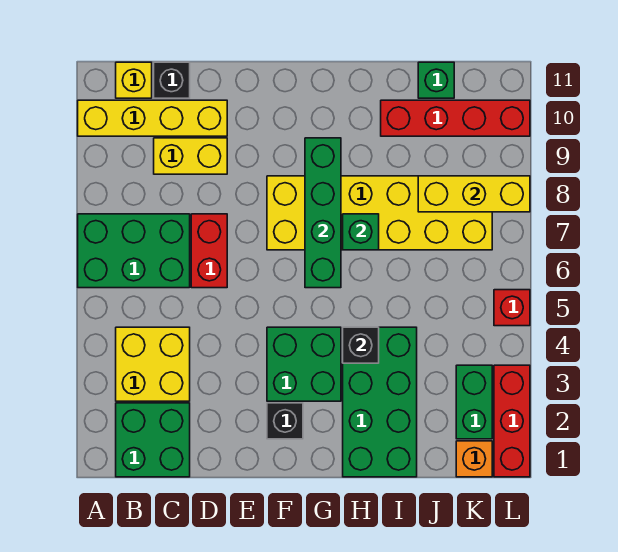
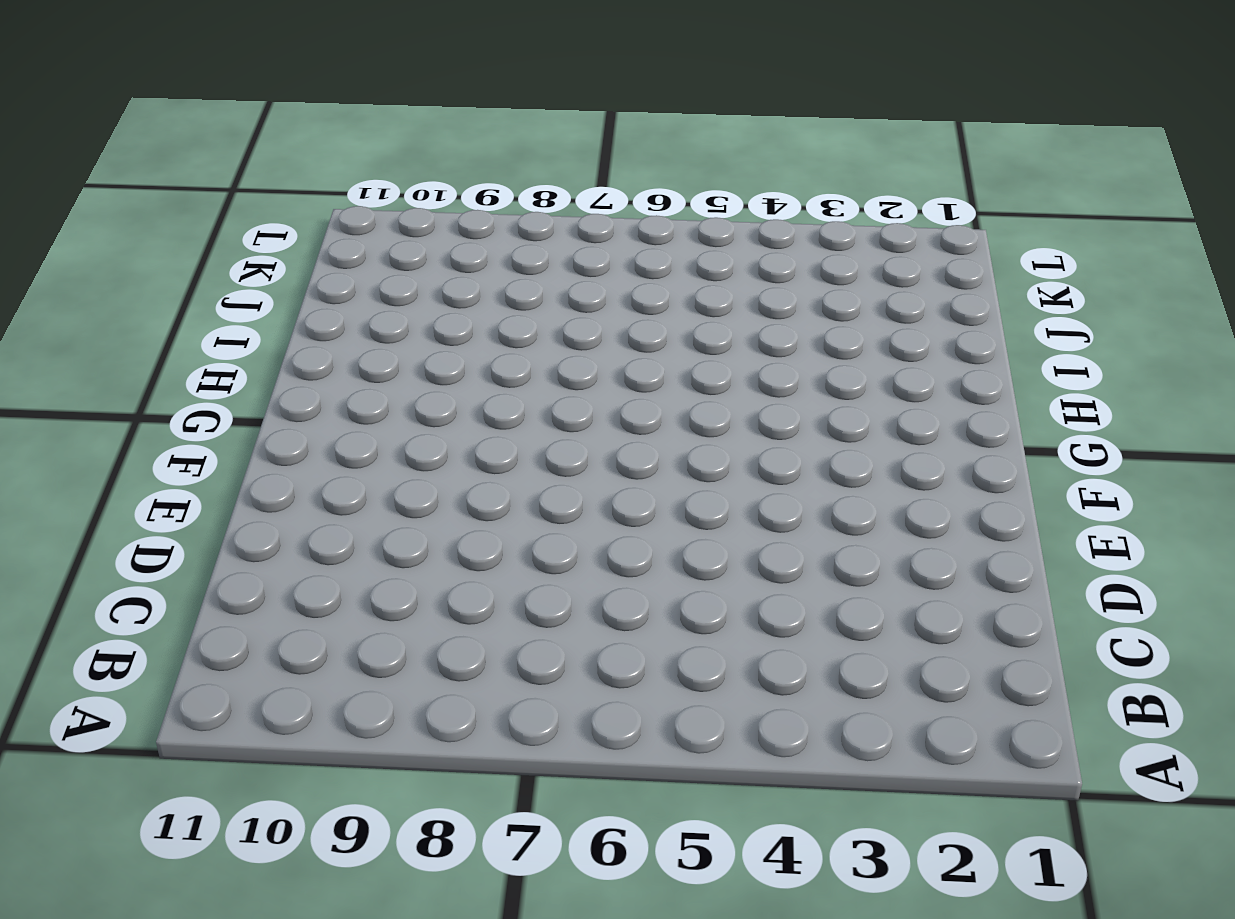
none -> green 2x3 brick [78,214,190,288]
none -> yellow 1x4 brick [78,100,227,136]
none -> green 2x2 brick [116,403,190,477]

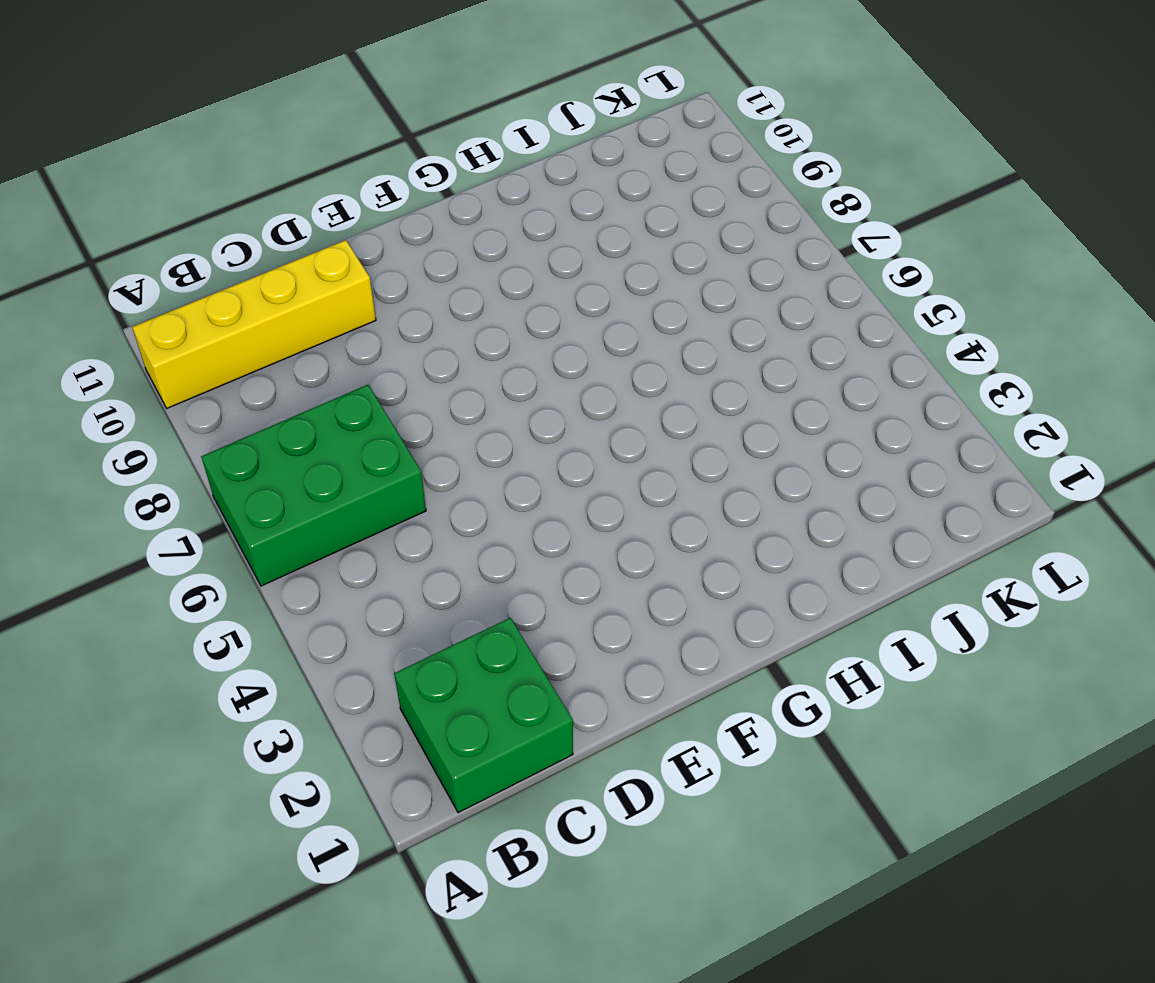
none -> yellow 2x2 brick [116,327,190,401]
none -> yellow 1x1 brick [116,62,152,98]
none -> yellow 1x2 brick [154,138,227,174]

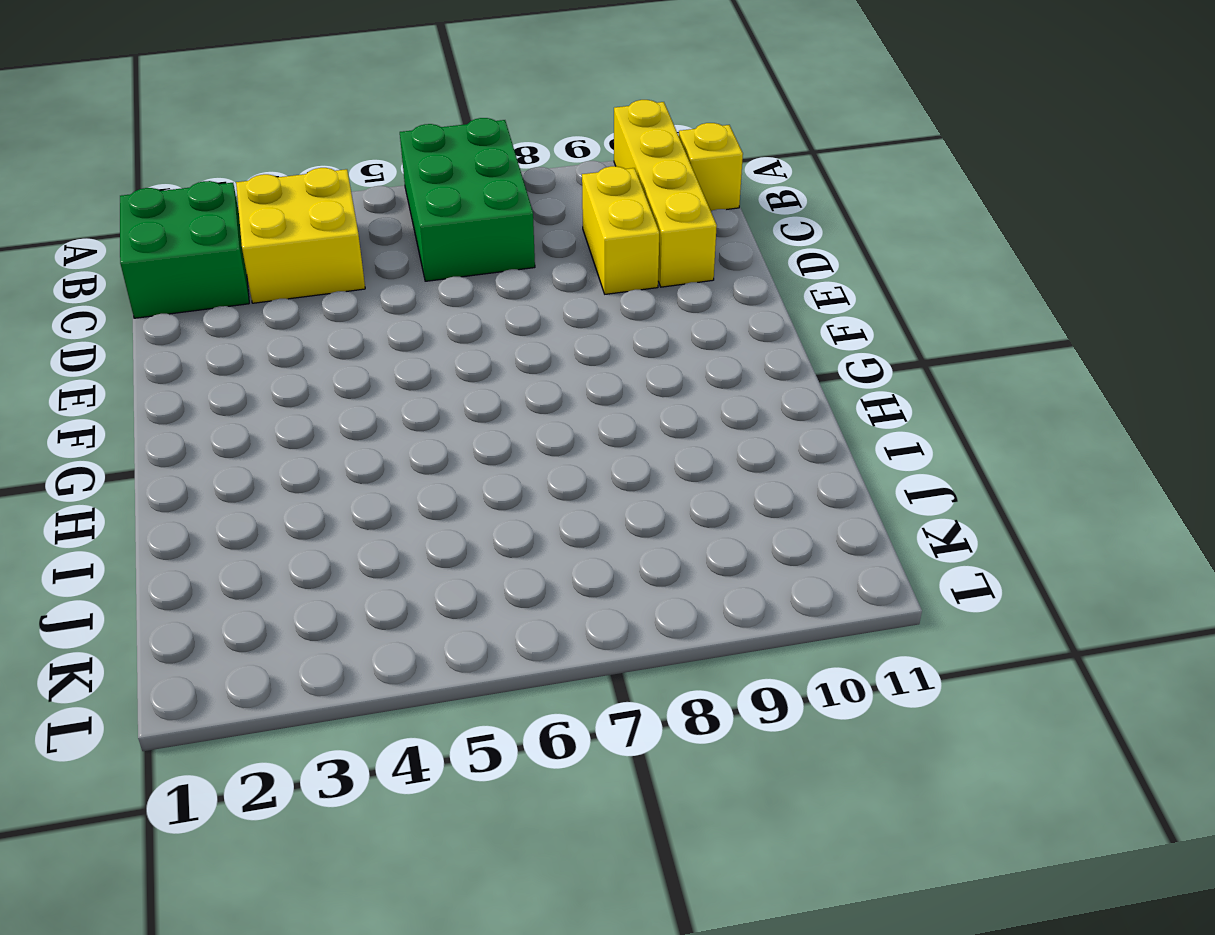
none -> black 1x1 brick [154,62,190,98]
none -> red 1x2 brick [191,214,227,288]
none -> black 1x1 brick [267,403,303,439]

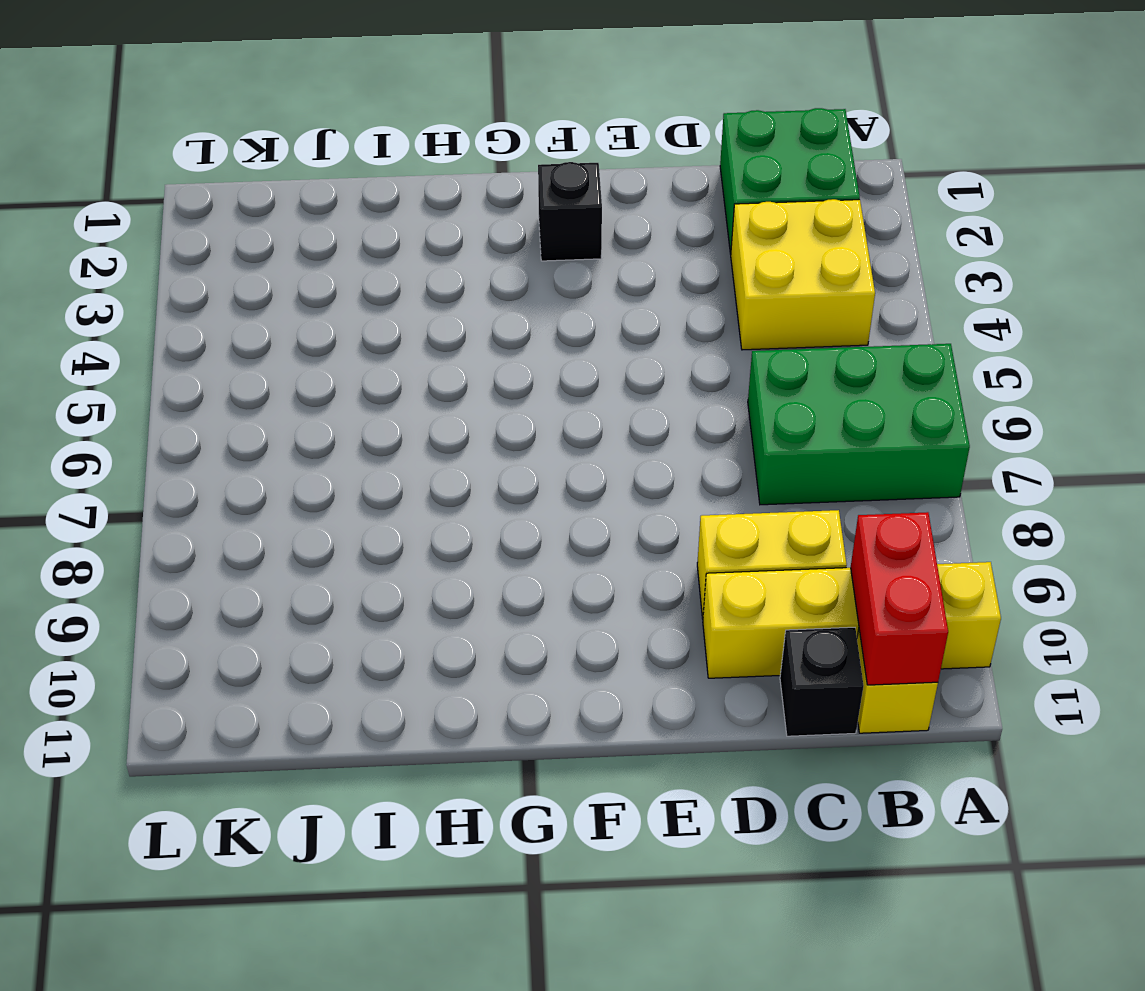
red 1x2 brick [851,512,948,685] -> red 1x2 brick moved to [191,214,227,288]
none -> green 2x2 brick [267,327,341,401]
none -> yellow 2x6 brick [267,176,492,250]
none -> green 2x4 brick [343,327,417,477]

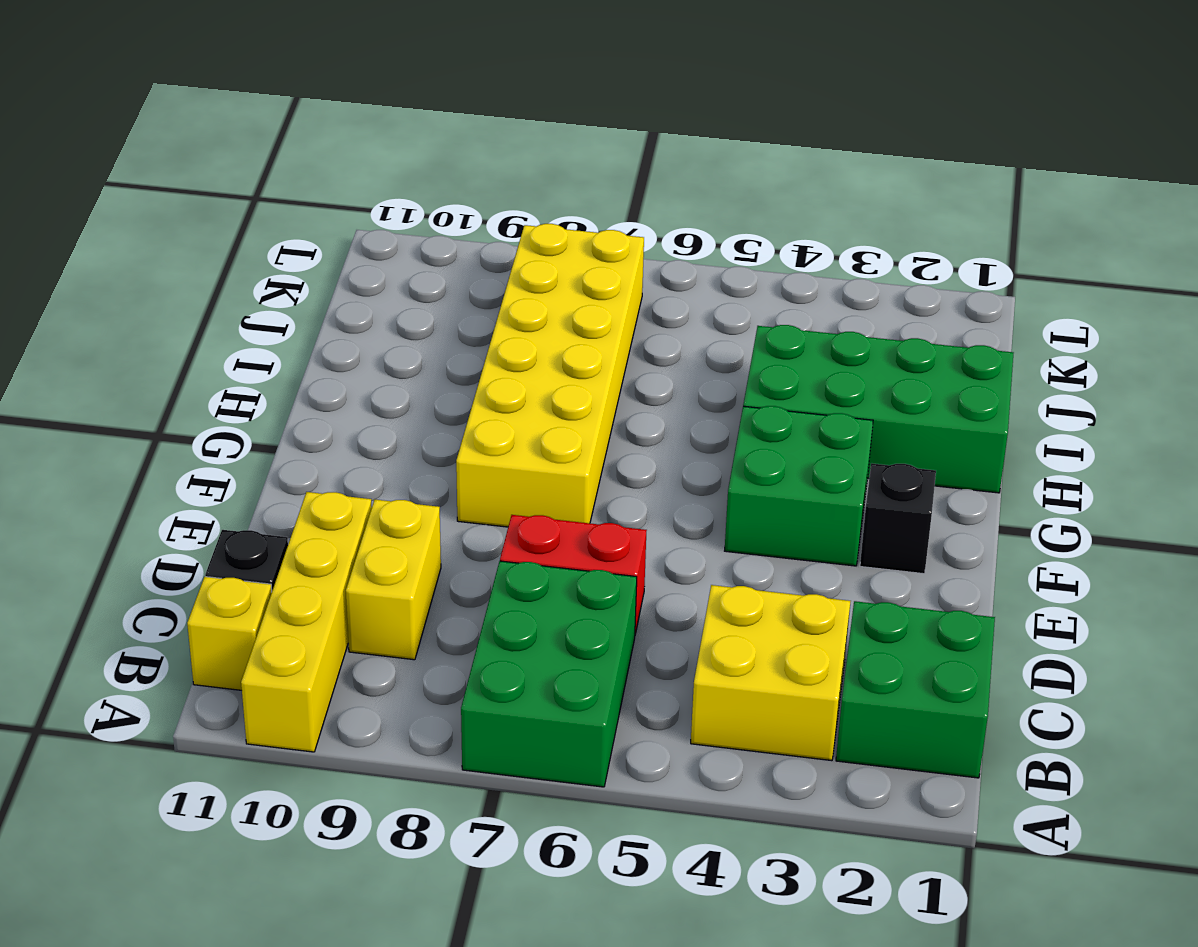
none -> red 1x4 brick [381,100,530,136]
none -> green 1x1 brick [418,62,454,98]
none -> orange 1x1 brick [456,441,492,477]

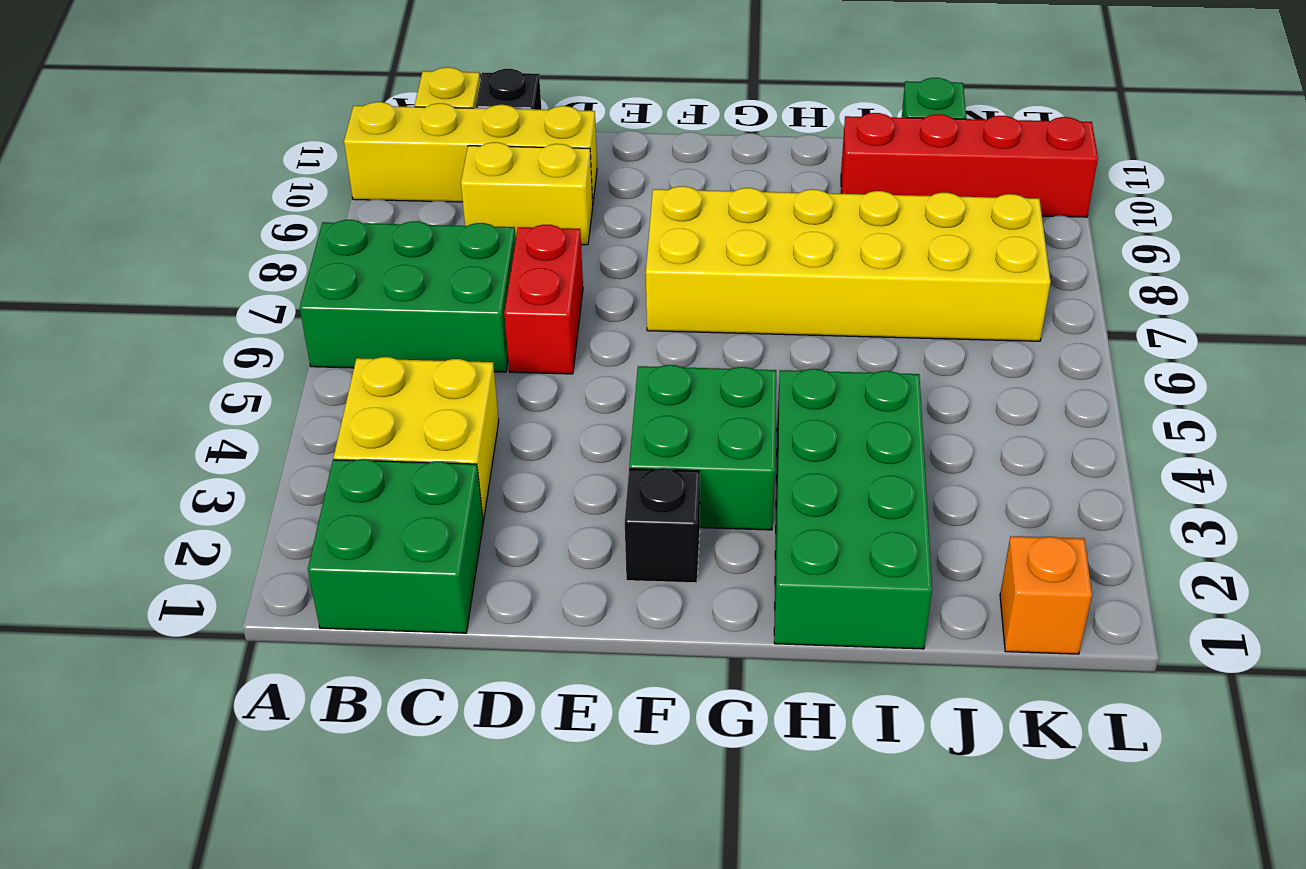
none -> green 1x2 brick [456,365,492,439]
none -> red 1x3 brick [494,365,530,477]
none -> red 1x1 brick [494,290,530,326]

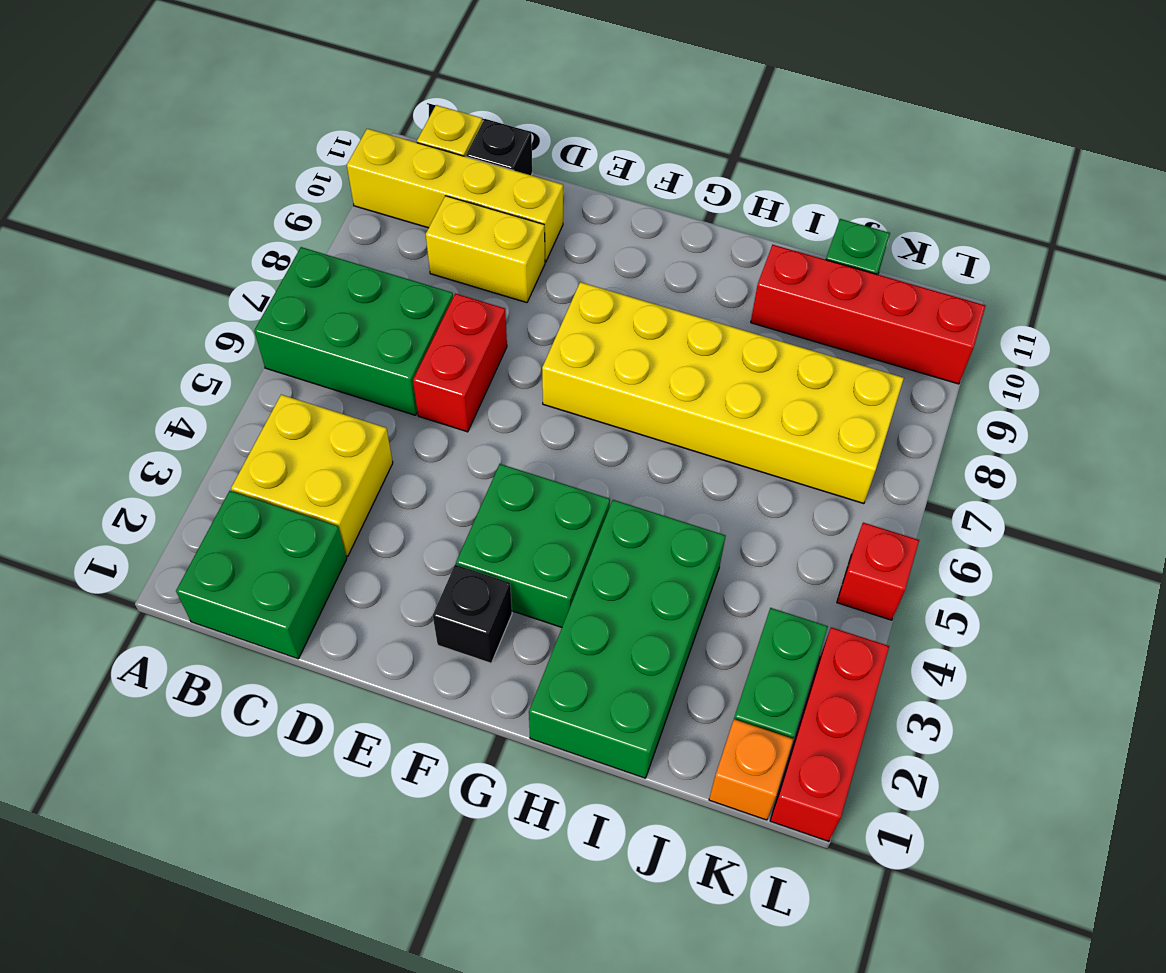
none -> green 1x4 brick [305,138,341,288]
none -> black 1x1 brick [343,327,379,363]
none -> green 1x1 brick [343,214,379,250]

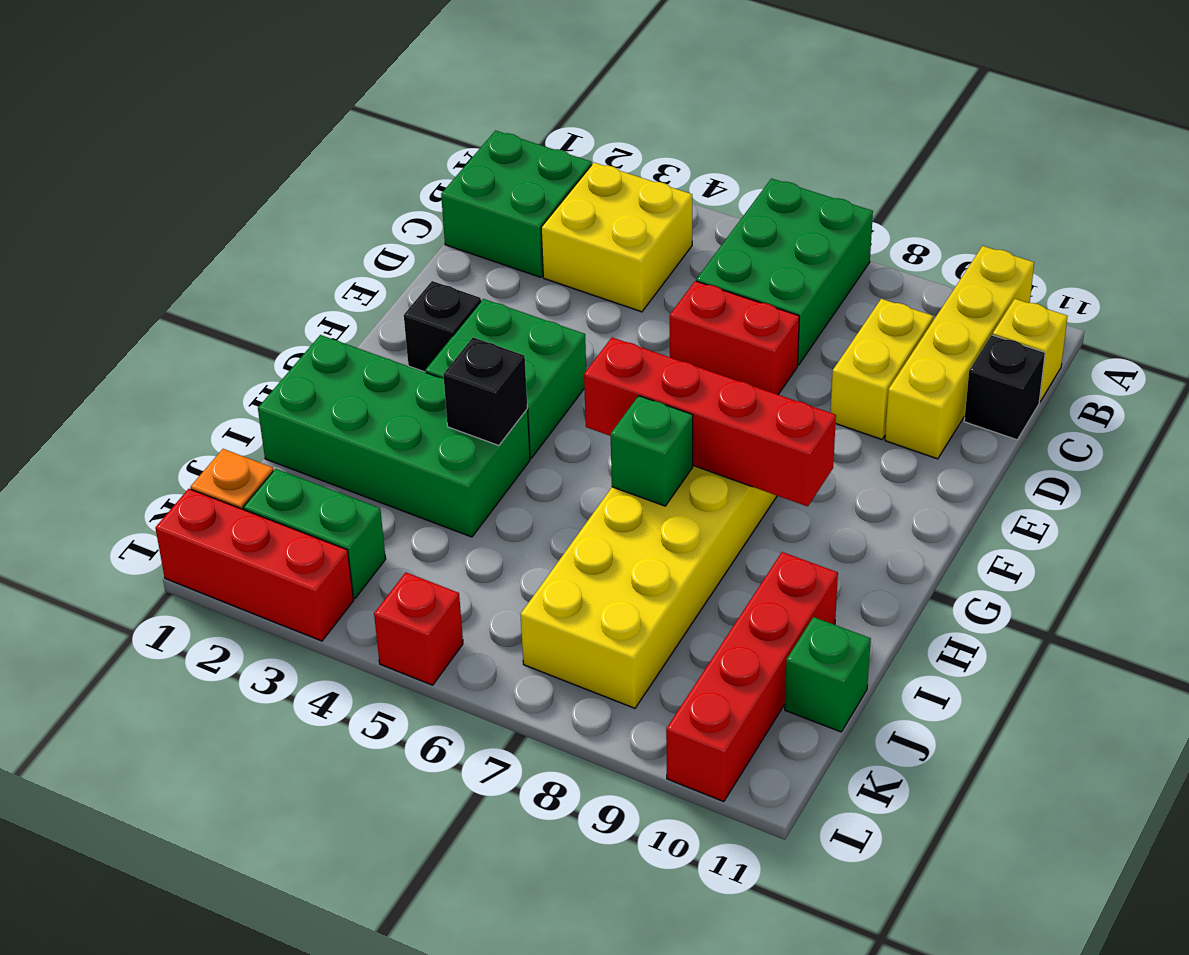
red 1x4 brick [584,337,836,506] -> green 1x4 brick [305,138,341,288]
none -> yellow 1x3 brick [418,176,530,212]

